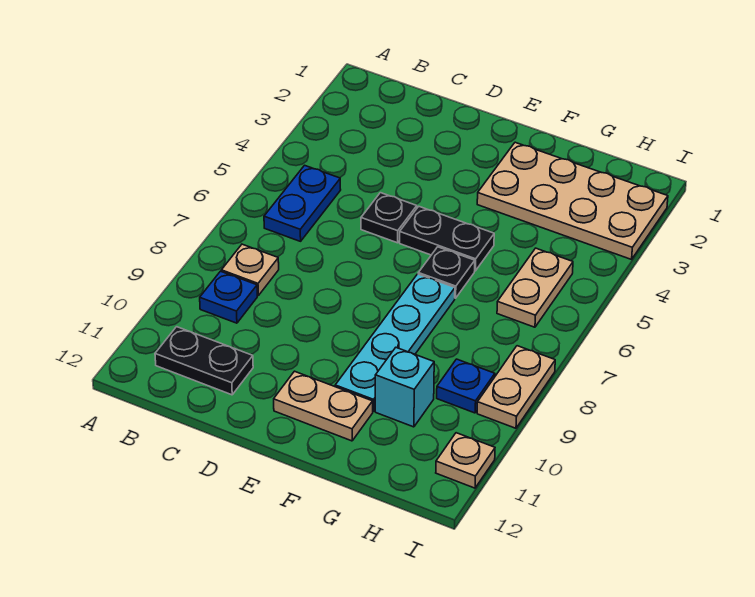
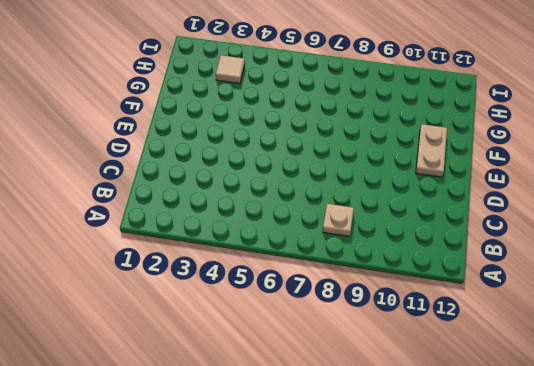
tan 1x1 tile [216,55,245,84] -> tan 2x4 plate [477,142,668,259]
none -> blue 1x2 plate [264,165,341,241]
none -> blue 1x1 plate [200,271,257,323]
none -> black 1x2 plate [155,327,253,395]

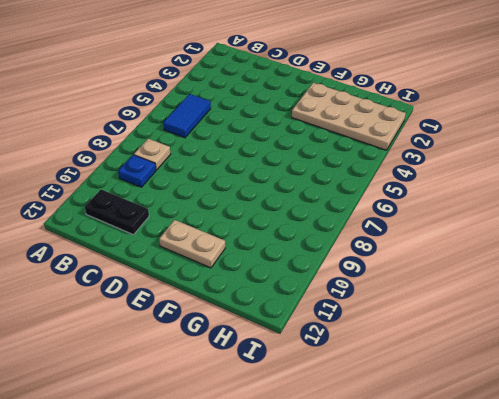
blue 1x2 tile [163,94,211,138] -> blue 1x2 plate [264,165,341,241]
none -> black 1x1 plate [361,193,417,243]
none -> black 1x2 plate [400,207,494,271]
none -> black 1x1 plate [418,247,475,298]

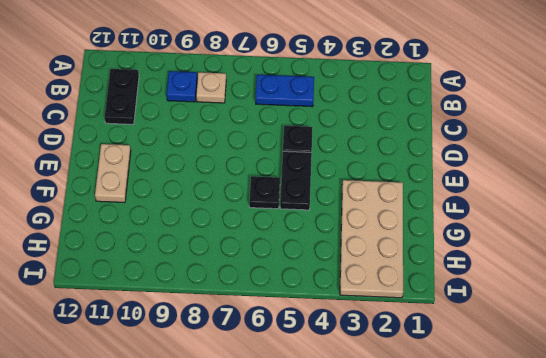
none -> cyan 1x4 plate [335,274,455,412]
none -> cyan 1x1 brick [375,348,434,427]
none -> tan 1x2 plate [497,248,573,327]

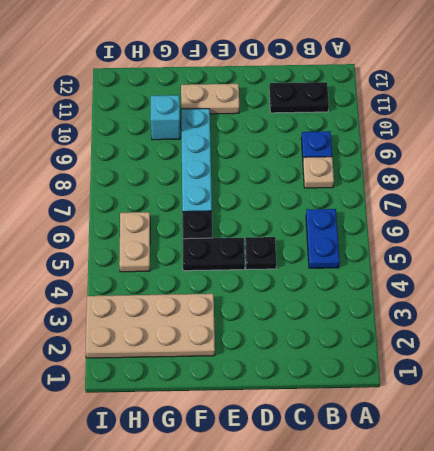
none -> blue 1x1 plate [437,359,495,413]
none -> tan 1x2 plate [477,346,555,428]
none -> tan 1x1 plate [436,433,495,488]

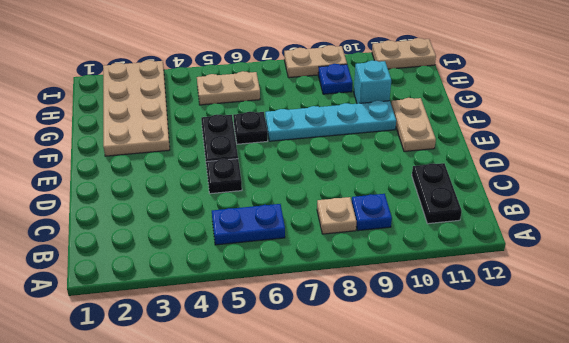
tan 1x2 plate [372,38,436,69] -> tan 1x1 plate [436,433,495,488]

